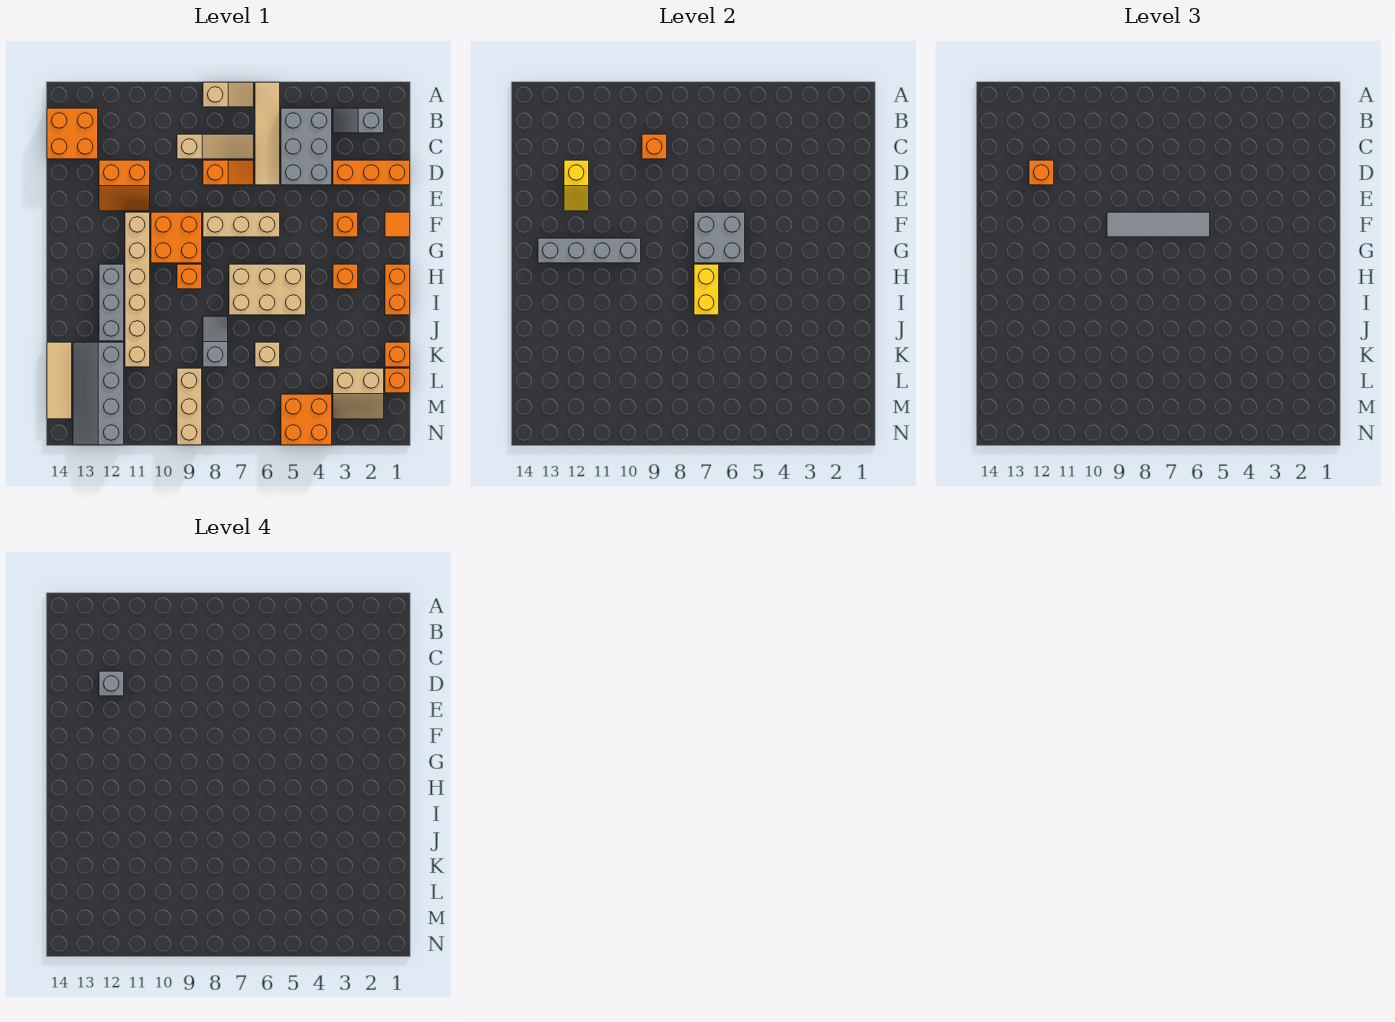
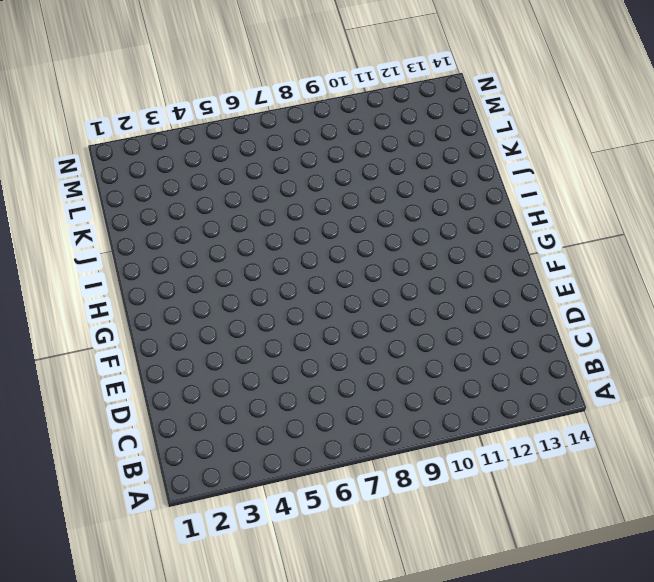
none -> tan 1x4 tile [255,82,280,185]
none -> tan 1x2 slope [203,82,254,107]
none -> grey 1x2 slope [333,108,384,133]
none -> grey 2x3 brick [281,108,332,185]

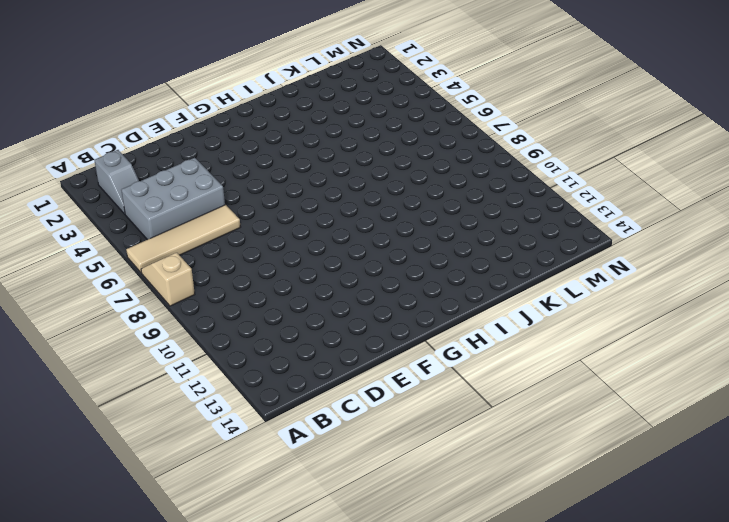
none -> orange 2x2 brick [47,108,98,159]
none -> tan 1x3 slope [177,134,254,159]
none -> orange 1x3 brick [333,160,410,185]
none -> orange 1x2 slope [203,160,254,185]

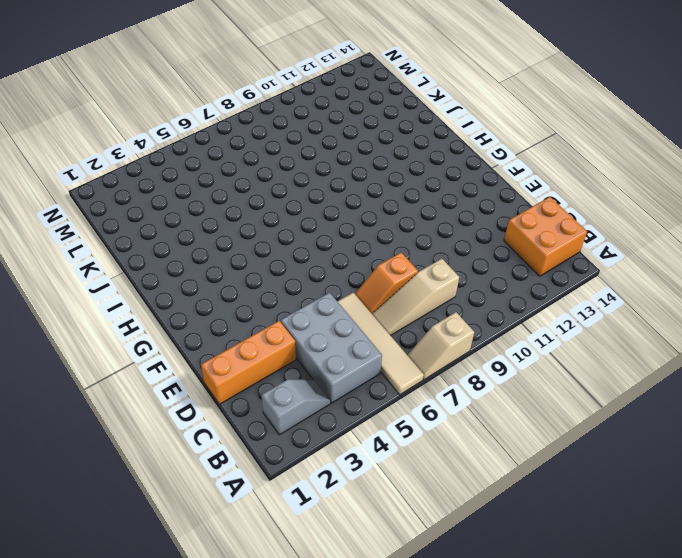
none -> orange 2x2 slope [99,160,150,211]
none -> orange 1x1 tile [385,212,410,237]
none -> orange 1x1 brick [333,212,358,237]
none -> tan 1x3 brick [203,212,280,237]

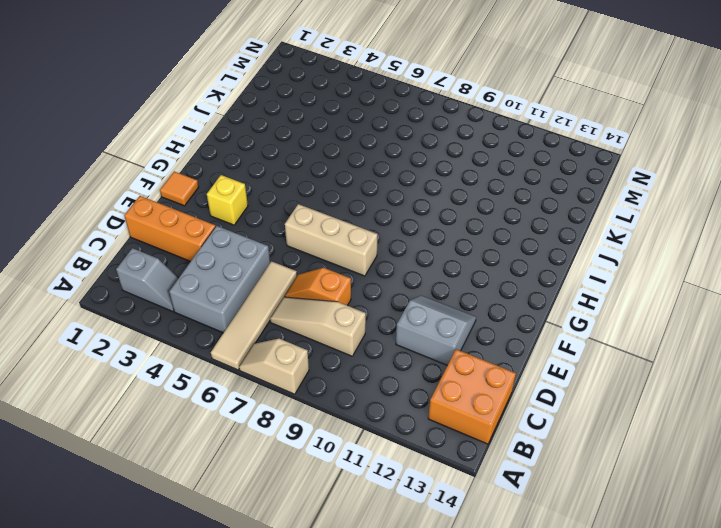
grey 2x2 slope [396,296,476,365] -> orange 2x2 slope [99,160,150,211]
yellow 1x1 brick [207,175,248,225] -> orange 1x1 brick [333,212,358,237]
none -> orange 2x2 brick [151,212,202,263]
none -> tan 1x6 brick [125,212,150,367]
none -> orange 1x2 brick [385,264,410,315]
none -> orange 1x1 brick [333,264,358,289]

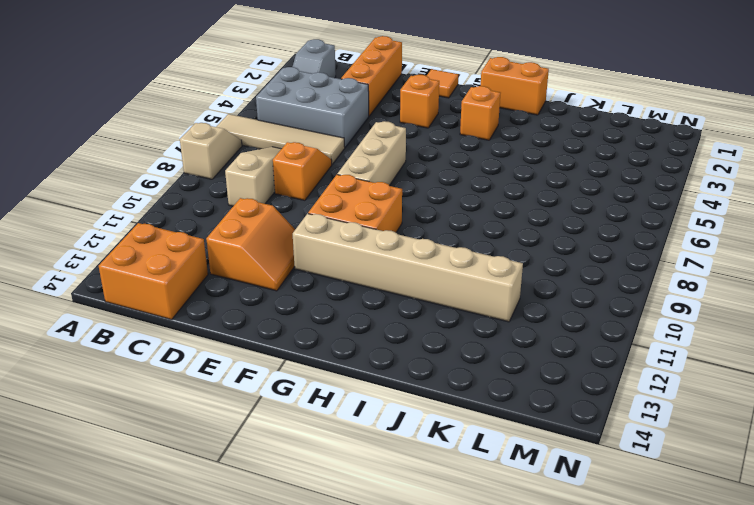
none -> tan 2x3 brick [229,264,306,315]
none -> orange 1x1 brick [177,264,202,289]
none -> grey 1x3 brick [99,264,124,341]
none -> grey 1x2 slope [203,316,228,367]

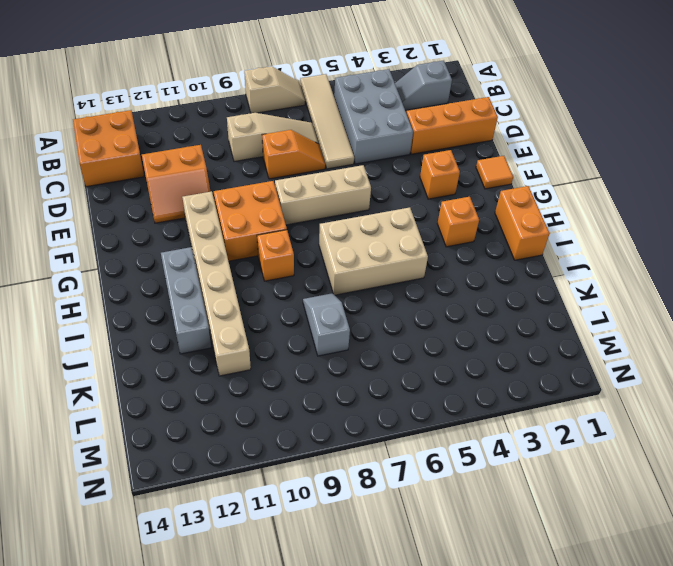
none -> orange 1x1 brick [385,342,410,367]
none -> tan 1x1 brick [255,342,280,367]
none -> grey 2x4 slope [73,342,124,445]
none -> tan 1x3 tile [47,342,72,419]

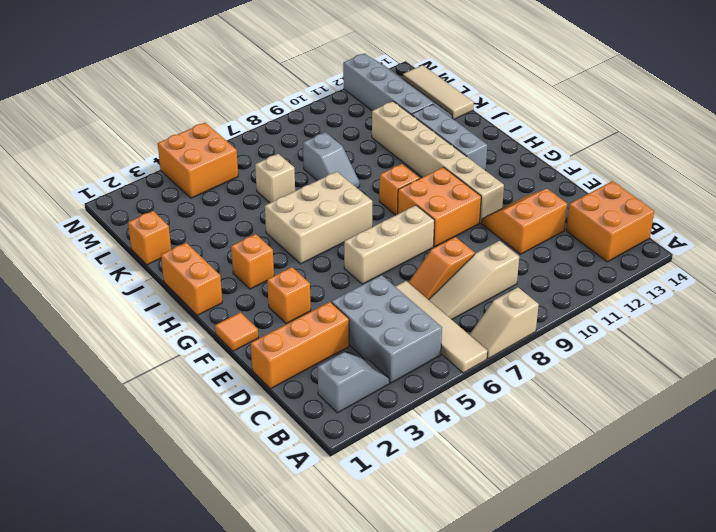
none -> orange 1x1 brick [385,368,410,393]
none -> tan 2x2 slope [333,368,384,419]
none -> tan 1x3 brick [177,368,202,445]
none -> orange 1x1 brick [642,134,667,159]

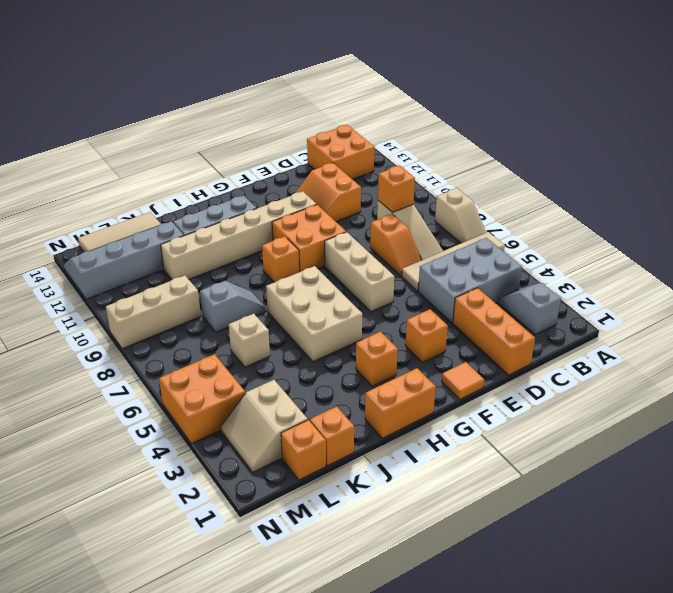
none -> yellow 1x2 slope [564,160,589,211]
none -> grey 2x2 brick [694,212,745,263]
none -> grey 1x4 brick [538,238,641,263]
none -> yellow 1x2 brick [694,264,719,315]

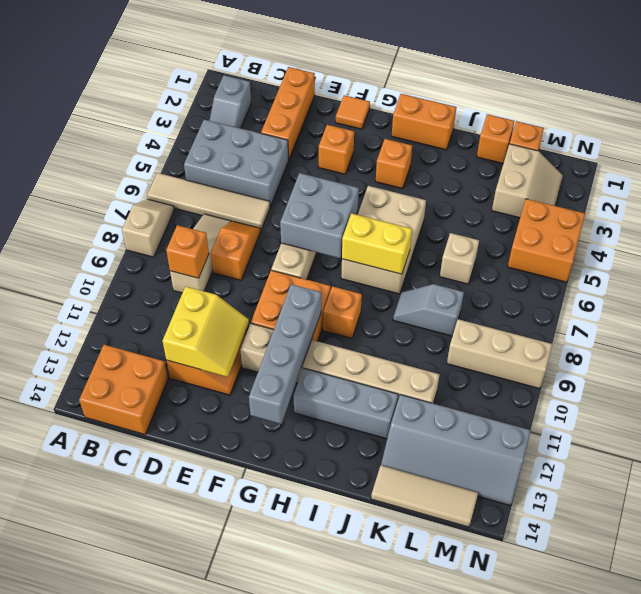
yellow 2x2 slope [163,286,249,377] -> yellow 1x2 slope [564,160,589,211]
none -> orange 1x1 brick [1029,160,1054,185]
none -> grey 1x4 tile [1107,212,1210,237]
none -> grey 1x1 brick [99,671,124,696]

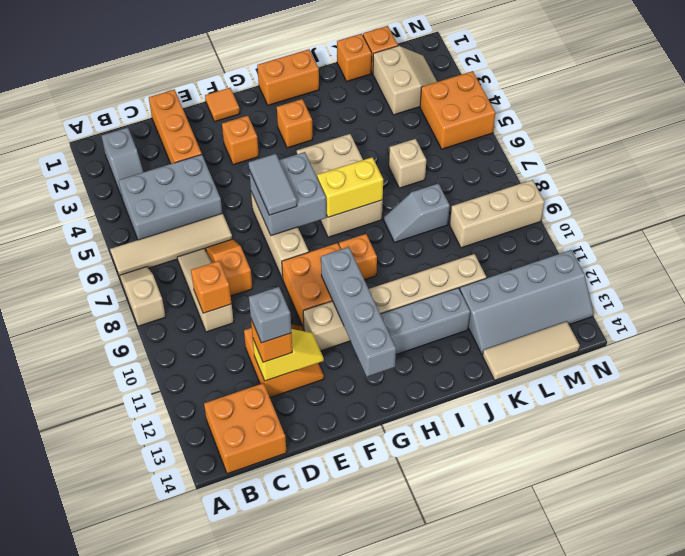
grey 1x2 tile [249,154,297,215] -> grey 1x4 tile [1107,212,1210,237]

